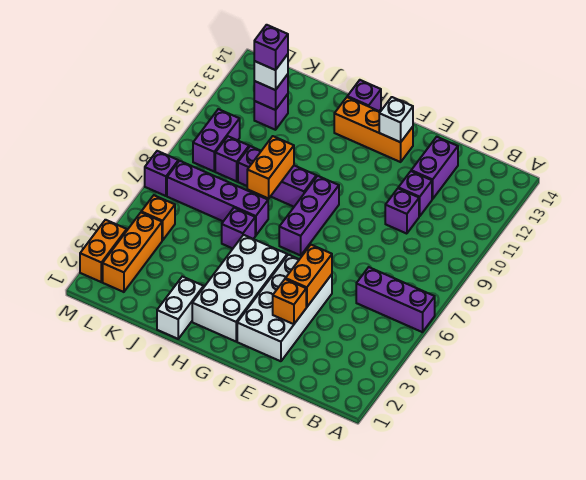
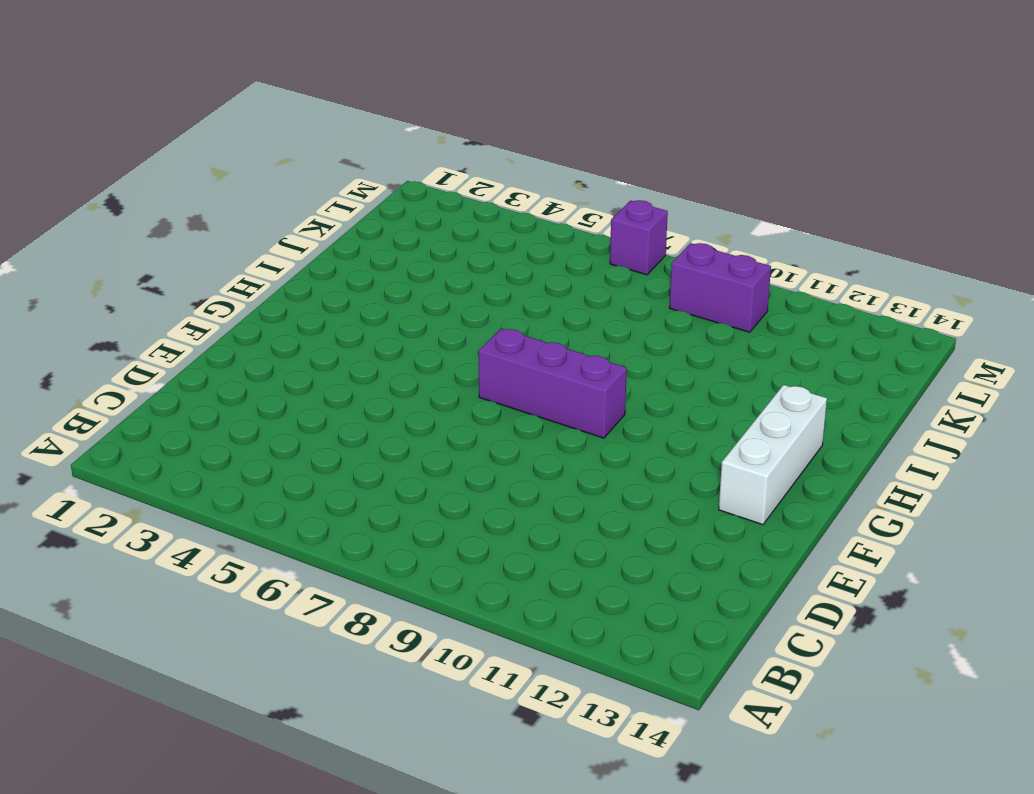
white 1x3 brick [719,385,827,525] -> orange 1x3 brick [334,97,413,162]
none -> purple 1x3 brick [356,267,435,332]
none -> purple 1x1 brick [385,189,419,234]
none -> purple 1x1 brick [398,171,432,216]

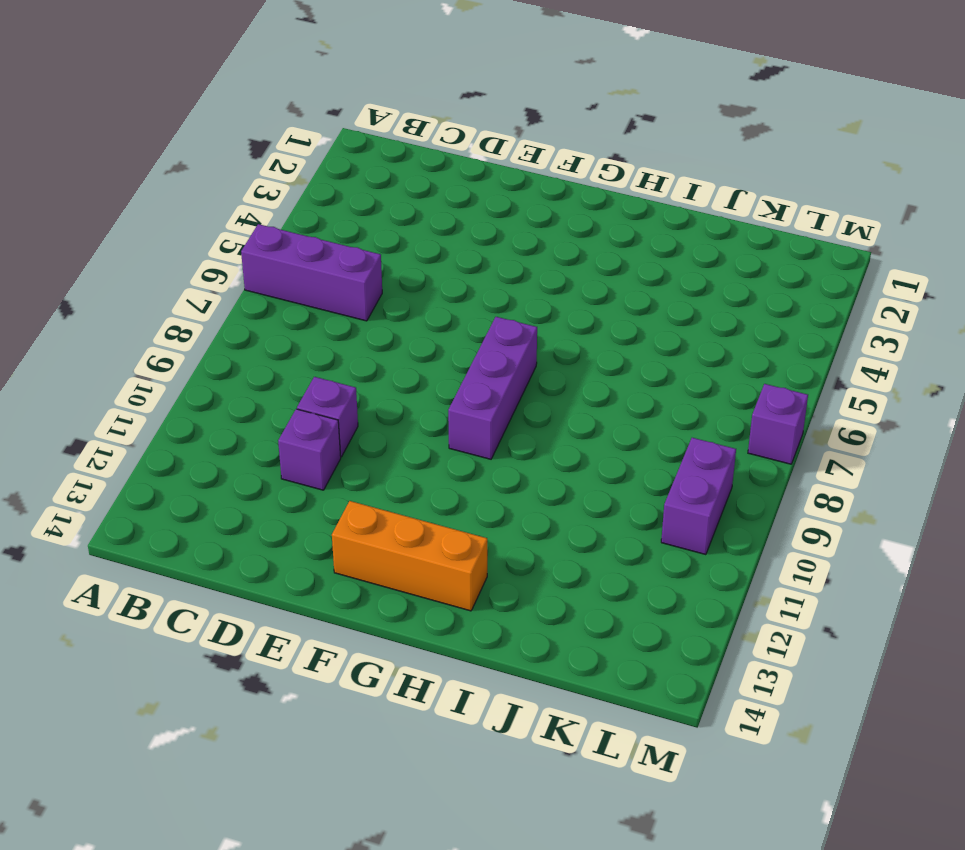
none -> purple 1x2 brick [411,137,458,199]
none -> white 2x4 brick [237,255,332,361]
none -> white 2x4 brick [192,235,287,341]

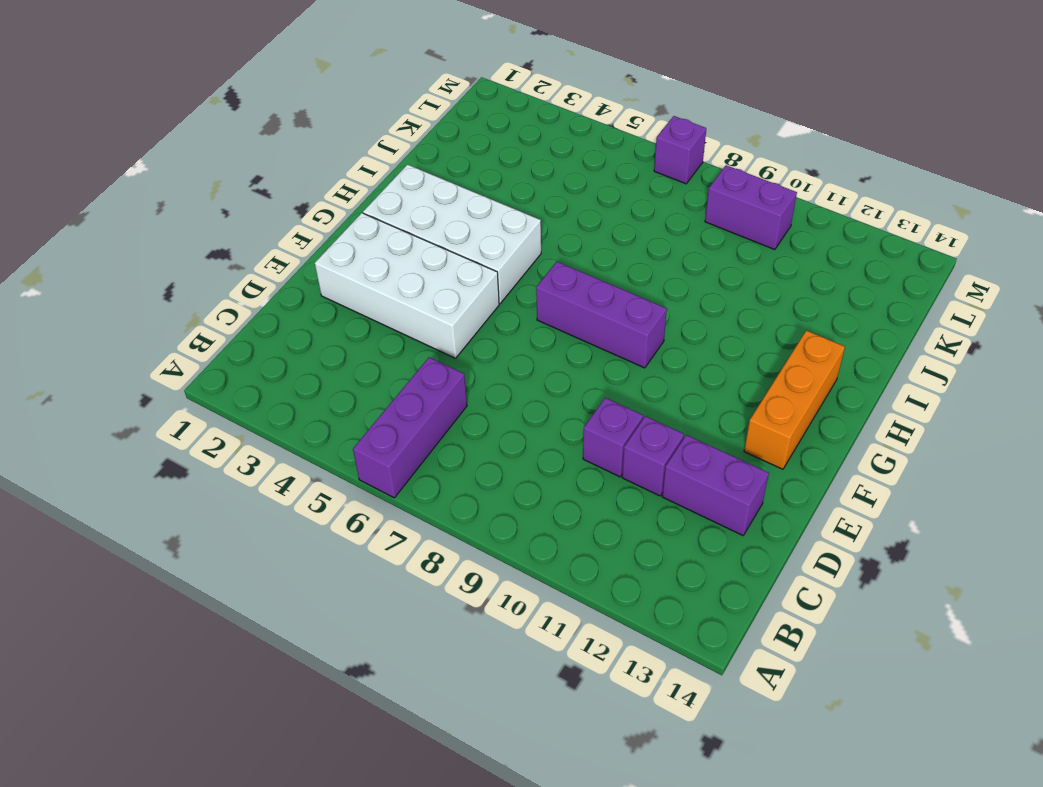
none -> purple 1x3 brick [238,146,316,207]
none -> purple 1x1 brick [347,80,381,111]
none -> white 1x2 brick [157,277,204,339]

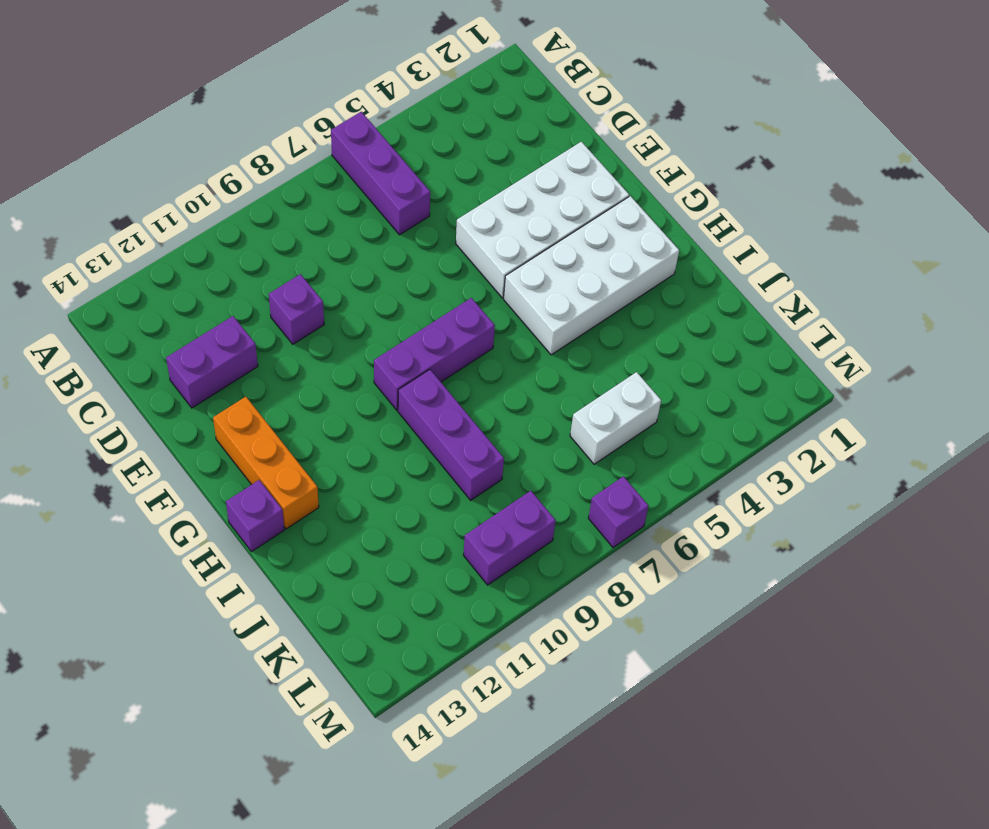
white 1x2 brick [570,372,661,464] -> white 1x2 brick moved to [157,277,204,339]
none -> purple 1x1 brick [398,171,432,216]
none -> purple 1x1 brick [222,208,255,248]
none -> purple 1x4 brick [167,161,268,236]

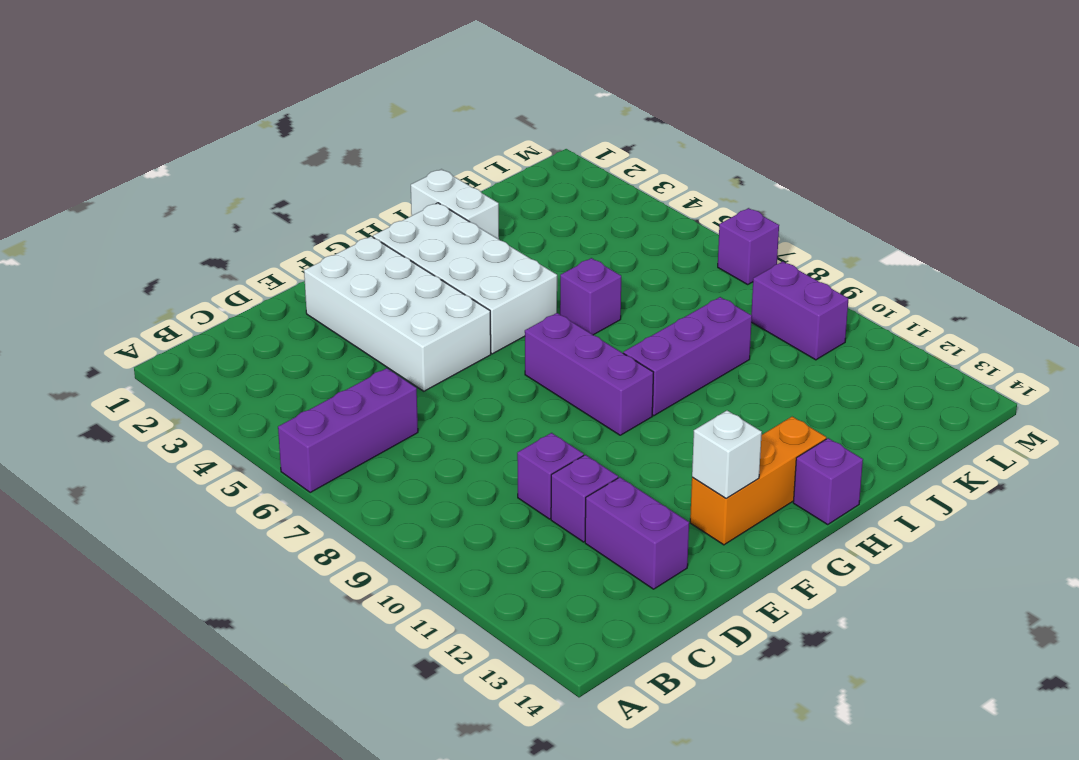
none -> purple 1x4 brick [167,161,268,236]
none -> purple 1x1 brick [215,136,249,181]
none -> purple 1x1 brick [254,94,288,130]

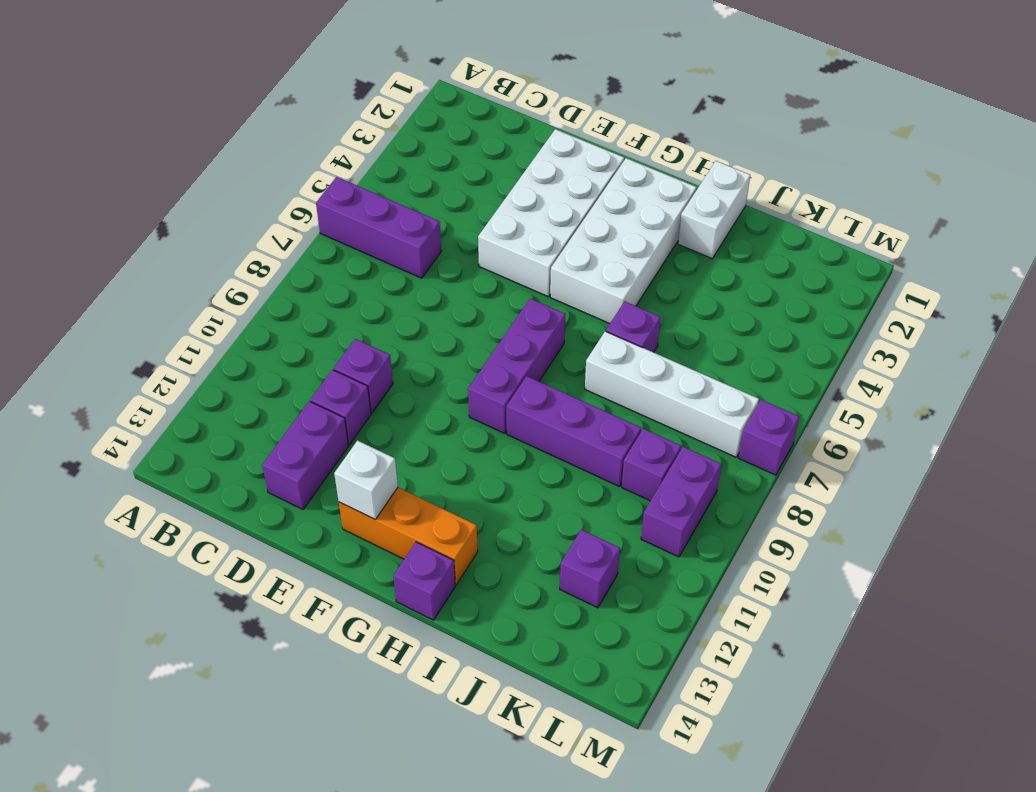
white 1x4 brick [585,331,759,457] -> purple 1x4 brick [167,161,268,236]
none -> orange 1x3 brick [103,213,162,292]
none -> orange 1x1 brick [141,195,175,240]
none -> orange 1x2 brick [80,220,127,282]

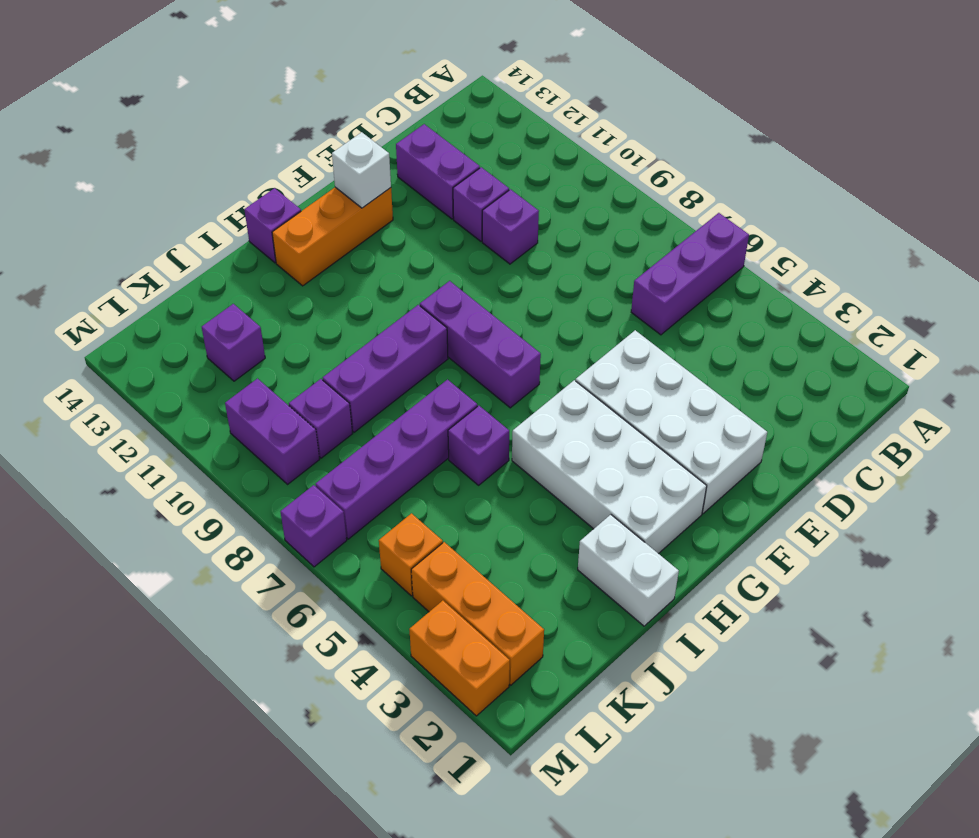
none -> orange 1x1 brick [273,279,306,324]
none -> orange 1x2 brick [286,245,332,307]
none -> orange 1x2 brick [247,136,294,198]

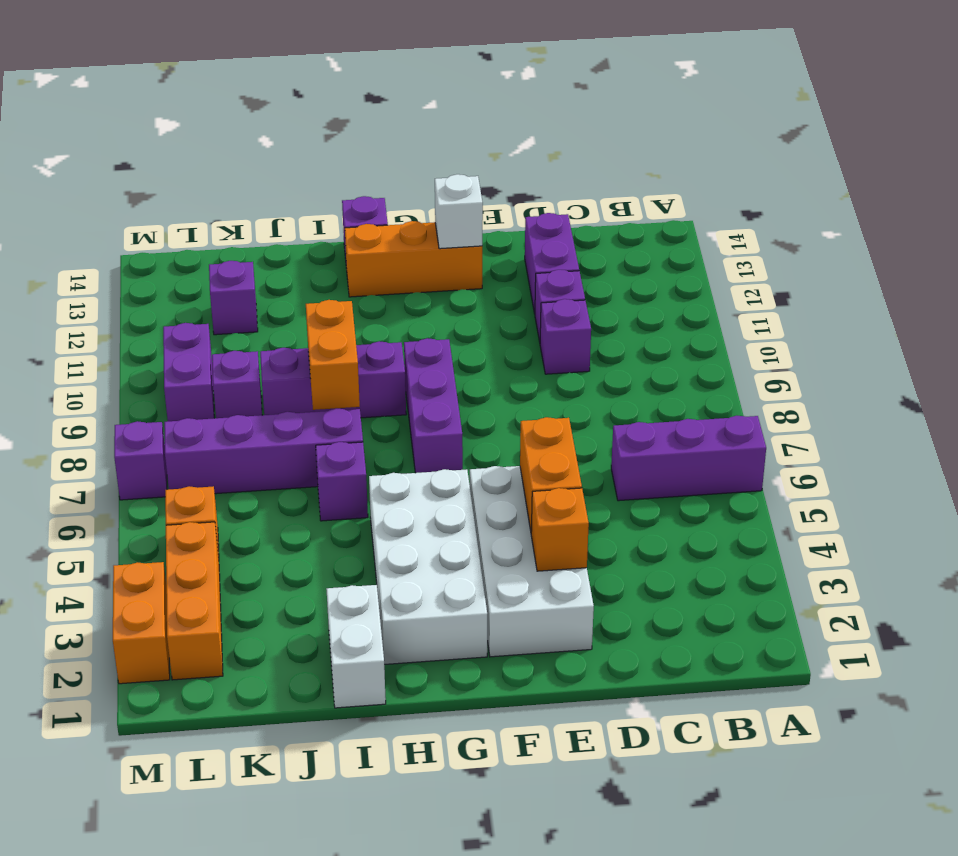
none -> purple 1x1 brick [254,74,288,110]
none -> white 1x1 brick [254,54,288,90]
none -> purple 1x1 brick [254,25,288,70]

